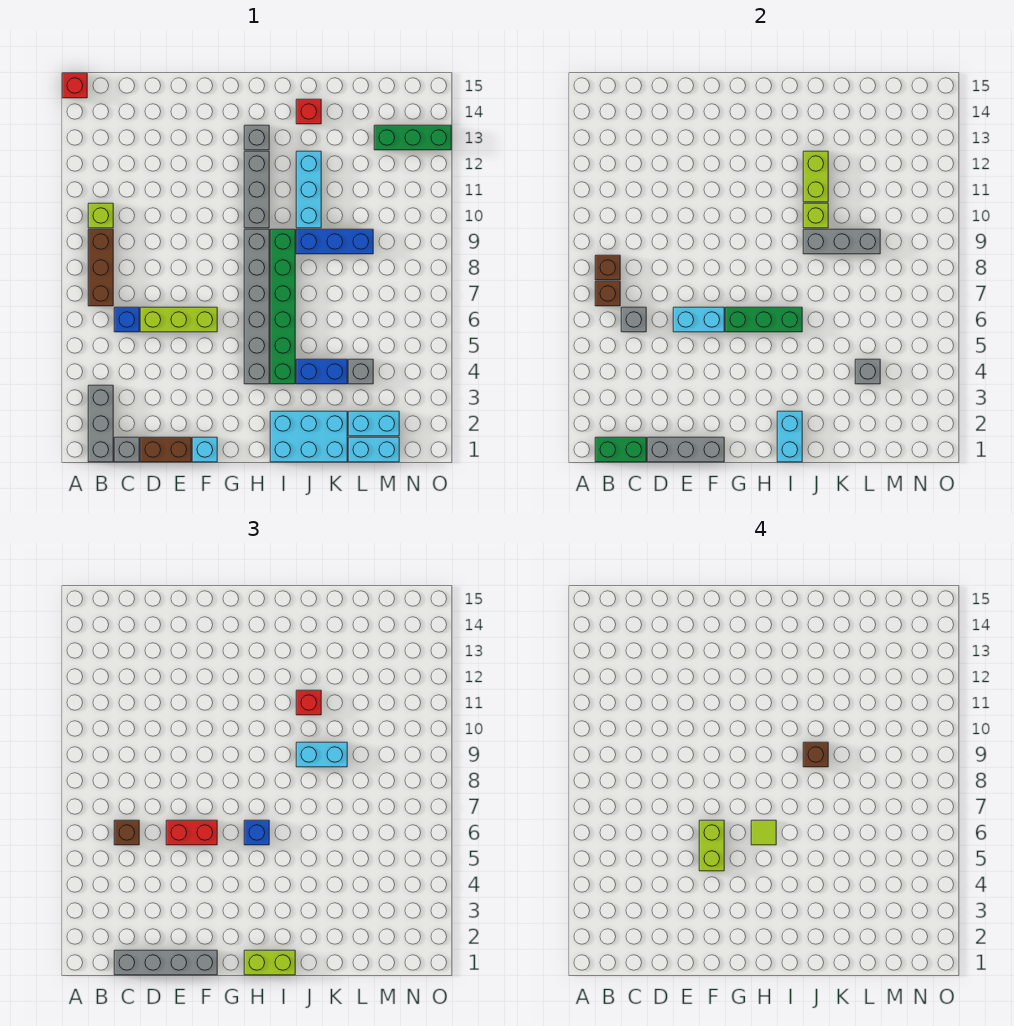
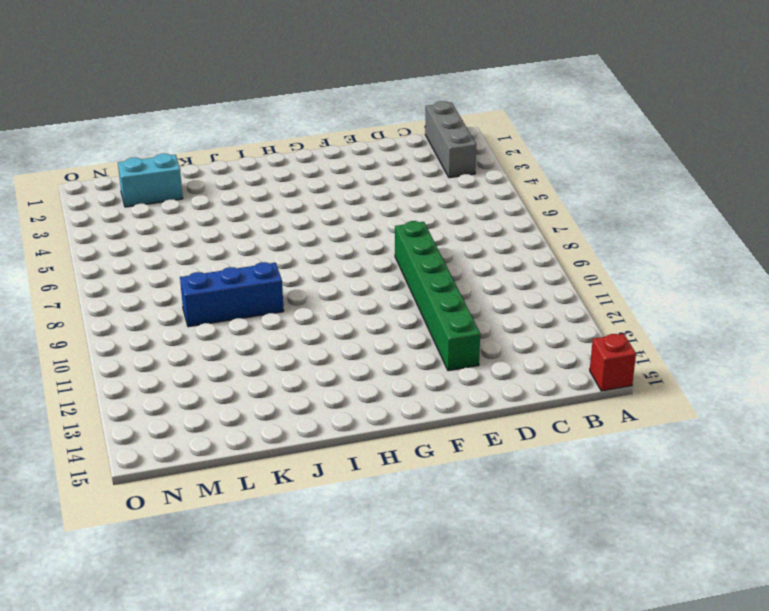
green 1x6 brick [395,221,480,371] -> green 1x6 brick moved to [270,229,295,384]
none -> brown 1x3 brick [88,229,113,306]
none -> lime 1x1 brick [88,203,113,228]
none -> grey 1x1 brick [114,437,139,462]
none -> blue 1x1 brick [114,307,139,332]

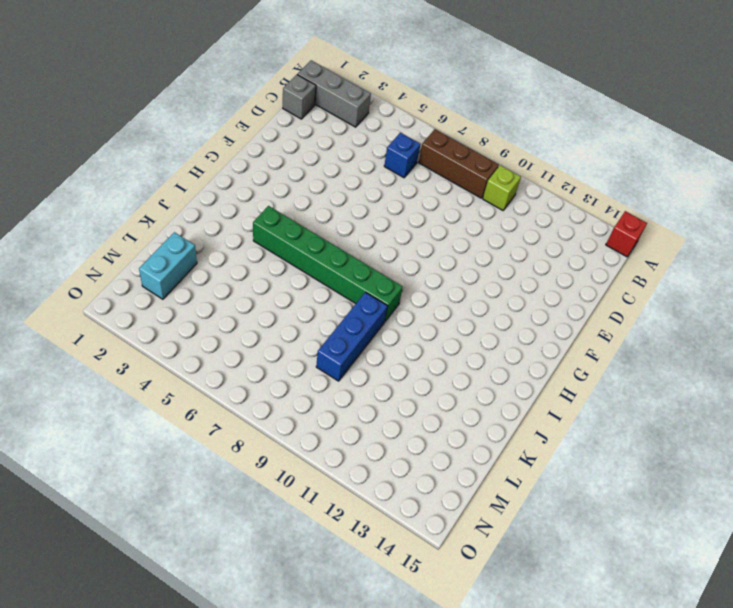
none -> brown 1x2 brick [140,437,191,462]
none -> lime 1x3 brick [140,307,217,332]
none -> cyan 1x1 brick [192,437,217,462]
none -> grey 1x6 brick [244,229,269,384]

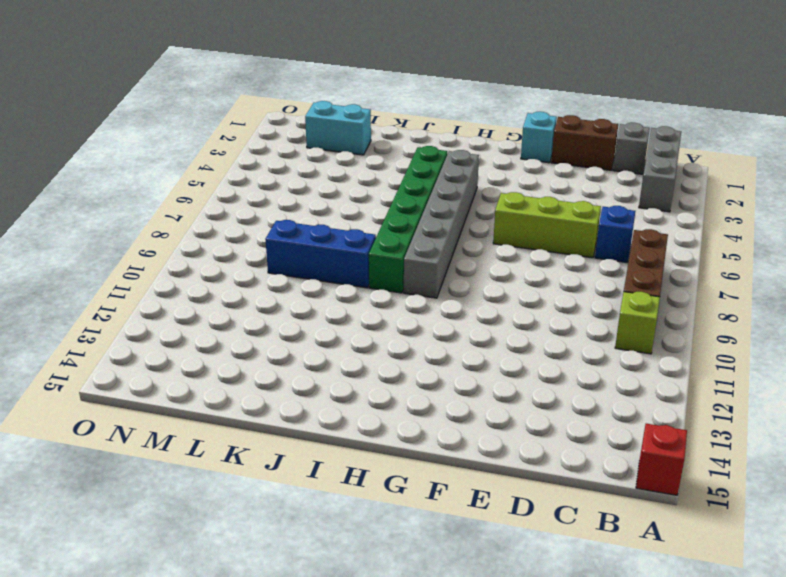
none -> grey 1x3 brick [244,151,269,228]
none -> grey 1x1 brick [244,125,269,150]
none -> cyan 2x3 brick [270,411,347,462]
none -> blue 1x2 brick [296,359,347,384]

